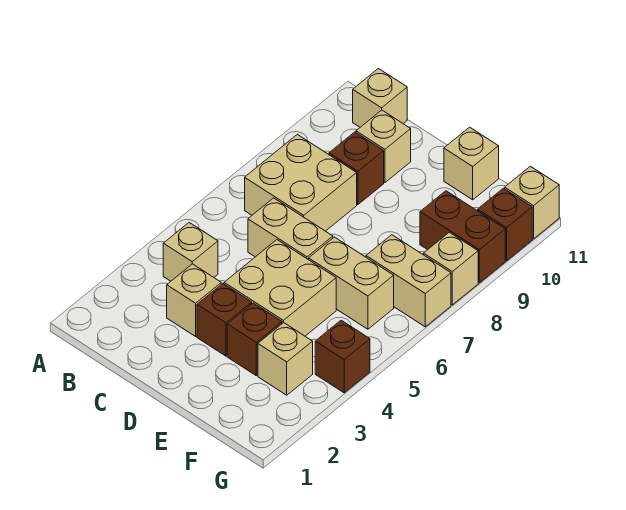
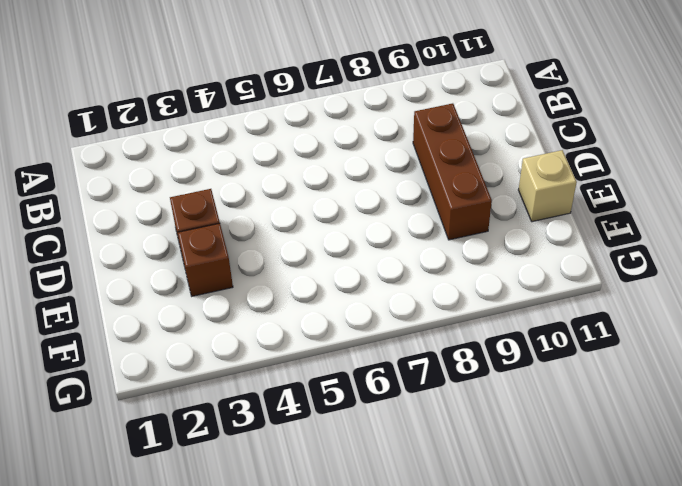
brown 1x3 brick [413,103,492,240] -> brown 1x1 brick [329,132,384,205]
none -> tan 1x1 brick [163,223,218,281]
none -> tan 2x2 brick [245,134,357,231]
none -> tan 1x1 brick [353,69,407,127]

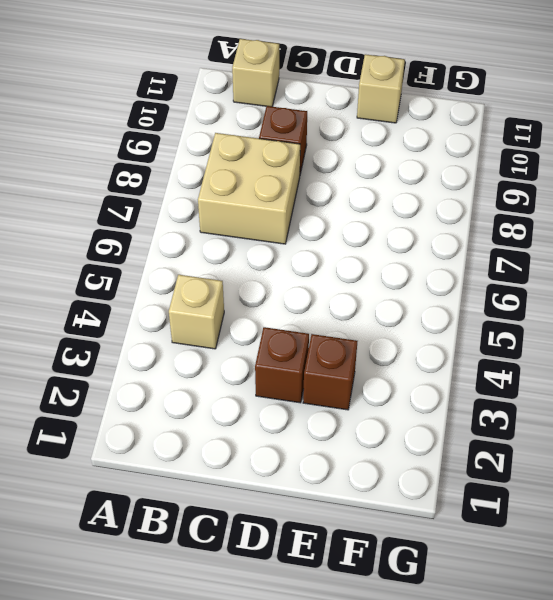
none -> tan 1x1 brick [167,264,221,336]
none -> tan 1x2 brick [248,198,333,260]
none -> tan 1x1 brick [356,110,411,183]

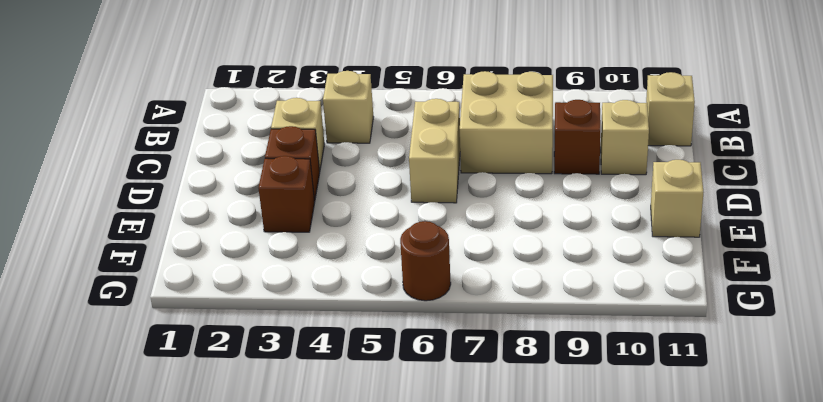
brown 1x1 round brick [400,221,451,301] -> none
none -> tan 2x2 brick [224,240,336,336]
none -> tan 1x2 brick [309,237,394,329]
none -> tan 1x1 brick [258,323,313,395]

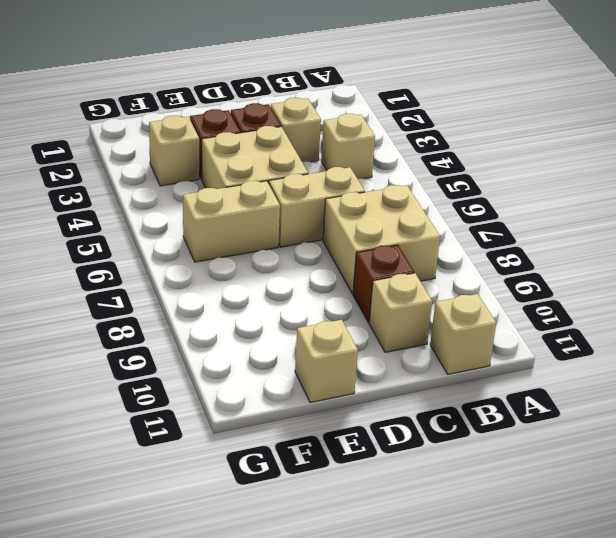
none -> tan 1x2 brick [366,235,451,327]
none -> brown 1x2 brick [420,191,505,283]
none -> brown 1x1 brick [315,320,370,393]

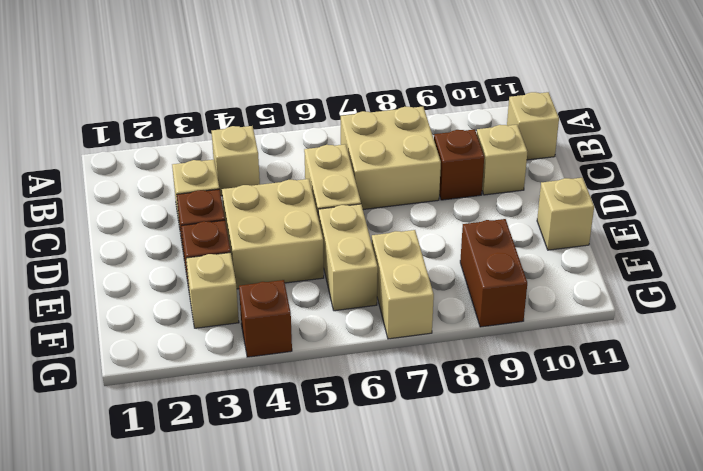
none -> tan 1x1 brick [423,232,478,305]
none -> brown 1x1 brick [478,188,532,261]
none -> tan 1x1 brick [505,166,559,239]

